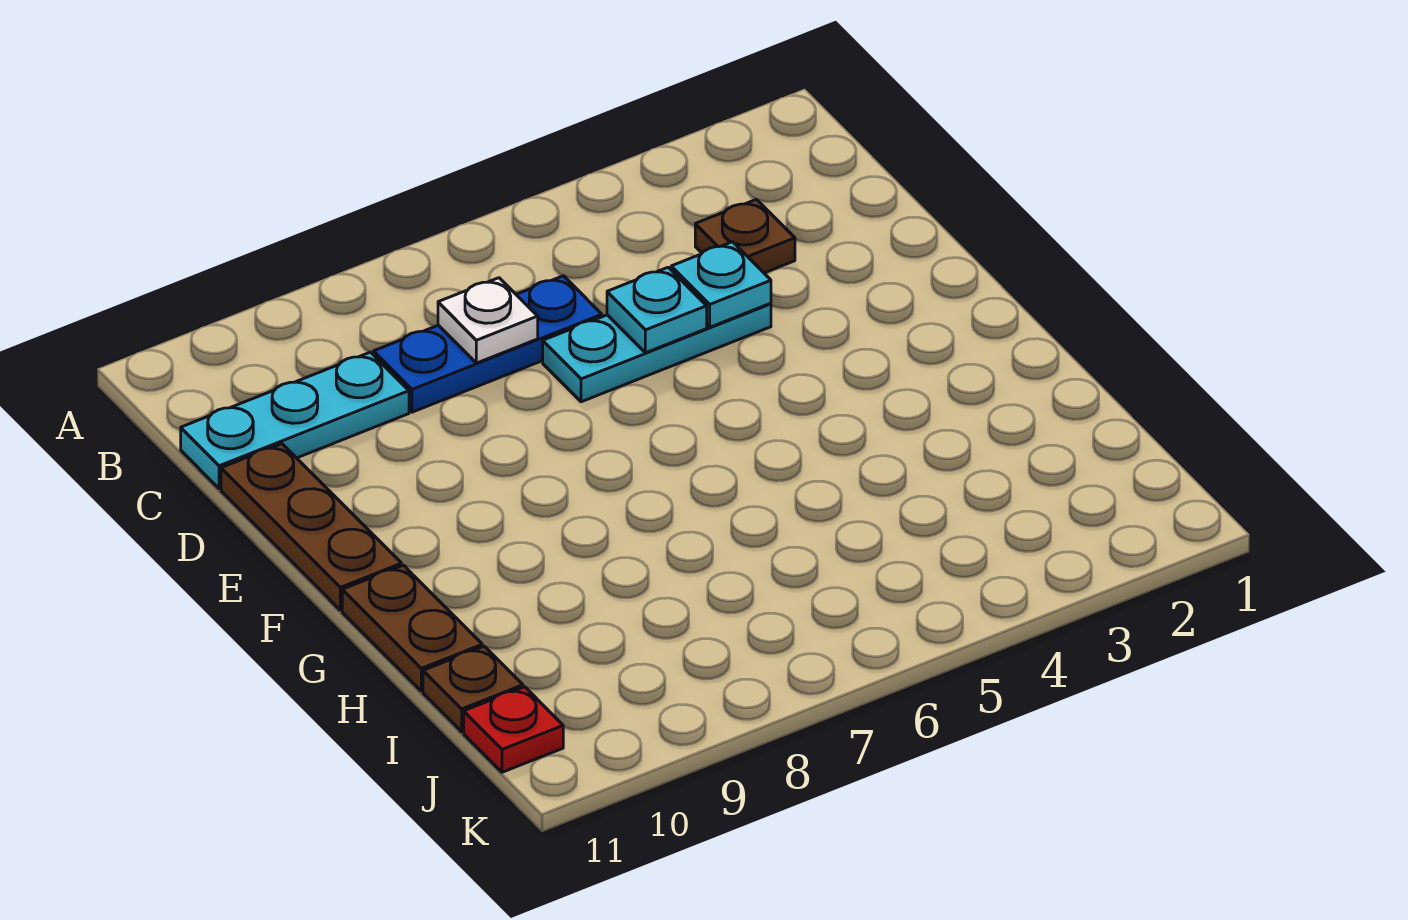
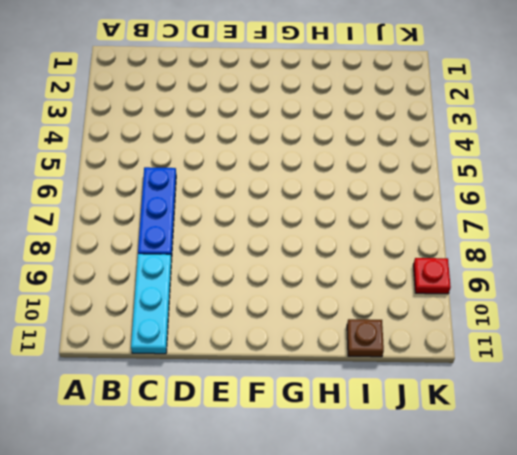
red 1x1 plate [413,258,451,294] -> red 1x1 plate moved to [464,687,563,772]
none -> brown 1x1 plate [695,199,795,273]
none -> cyan 1x3 plate [543,303,771,402]

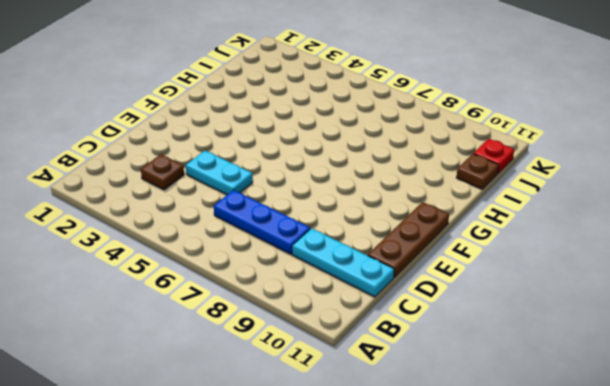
cyan 1x2 plate [186,151,253,195] -> cyan 1x3 plate [543,303,771,402]
none -> brown 1x2 plate [342,565,482,691]
none -> white 1x1 plate [438,278,538,363]

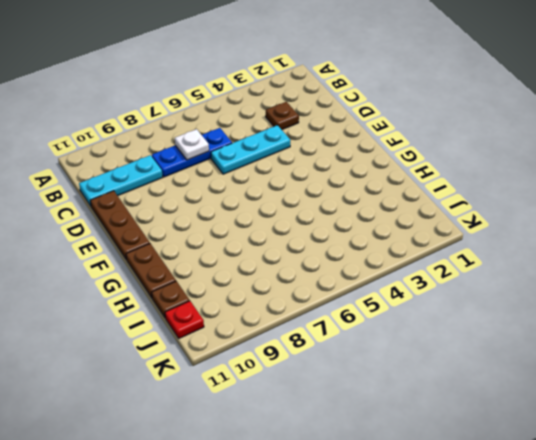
none -> cyan 1x1 plate [671,242,771,327]
none -> cyan 1x1 plate [607,267,707,353]

